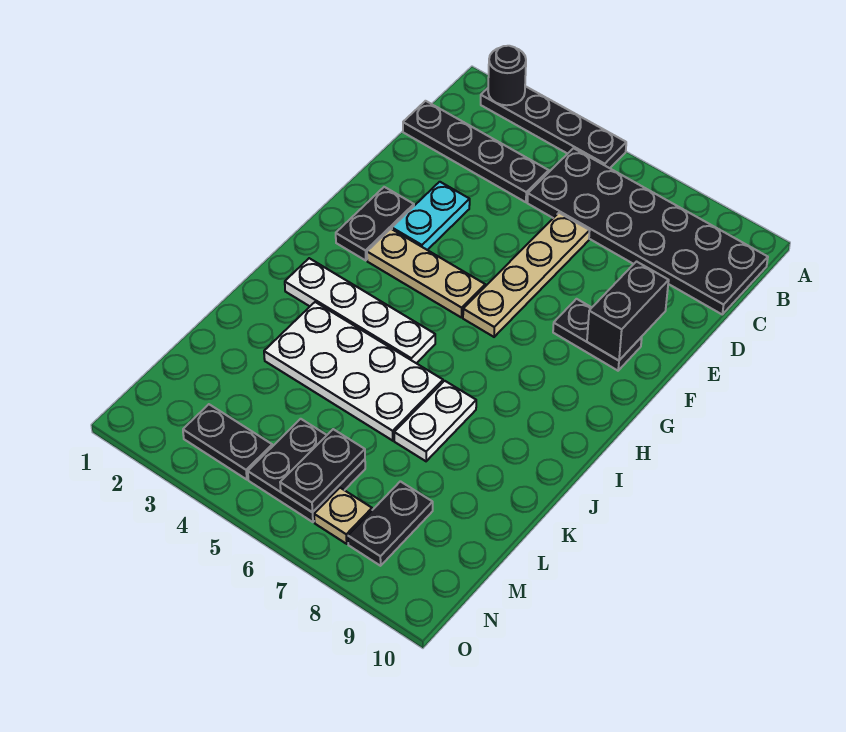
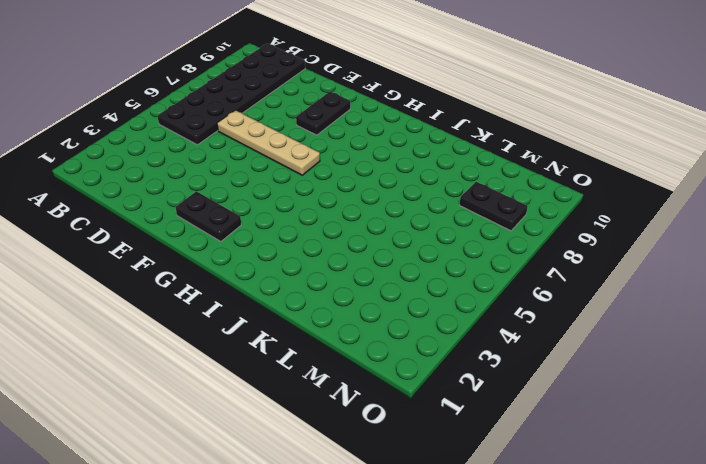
none -> black 1x4 plate [481,86,626,168]
none -> black 1x4 plate [403,101,549,202]
none -> cyan 1x2 plate [392,182,470,250]

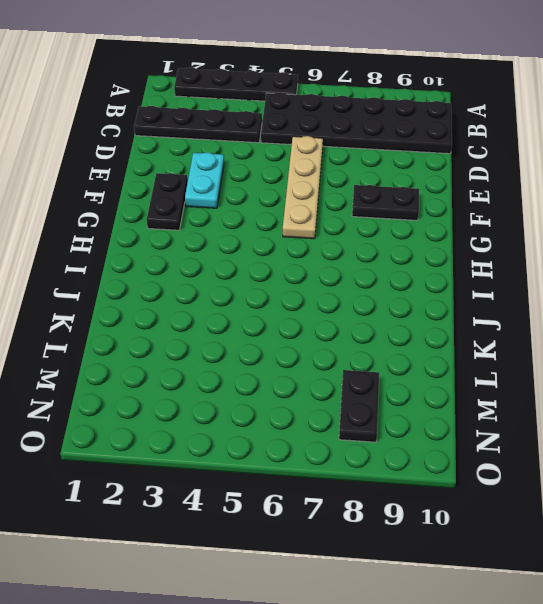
none -> tan 1x3 plate [367,229,485,318]
none -> white 1x4 plate [285,258,435,363]
none -> white 2x4 plate [264,302,443,441]

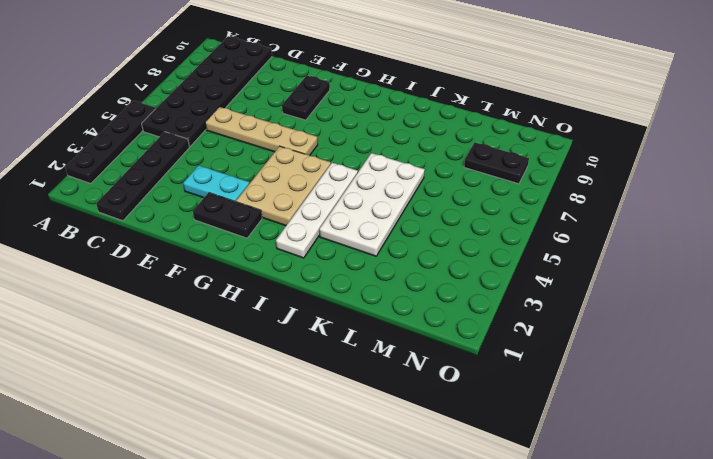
tan 2x3 plate [236,146,331,226] -> tan 1x3 plate [367,229,485,318]
none -> white 1x2 plate [394,381,476,461]
none -> black 2x2 plate [248,419,365,522]
none -> black 1x2 plate [183,404,272,480]

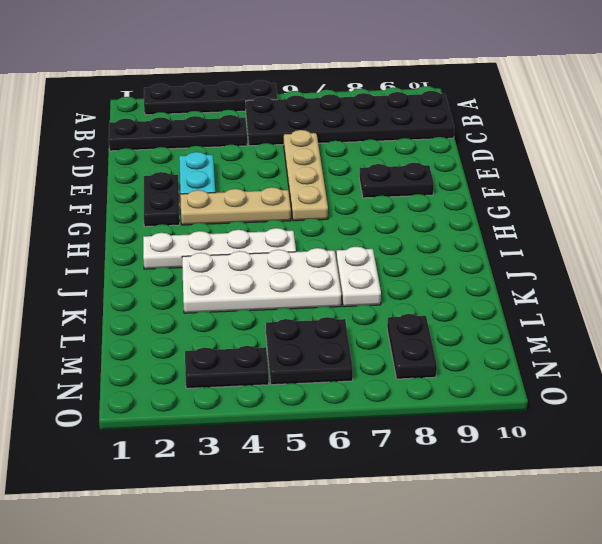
none -> tan 1x1 plate [314,488,372,544]
none -> black 1x1 round brick [488,46,526,105]
none -> black 1x2 brick [587,262,669,360]

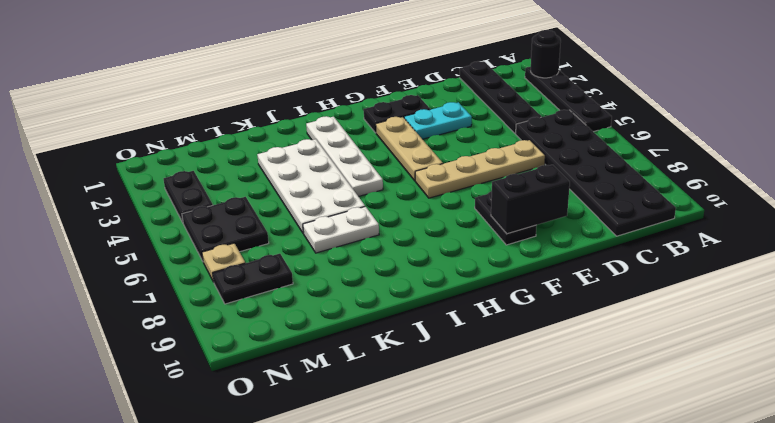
none -> black 1x2 plate [280,429,365,512]

